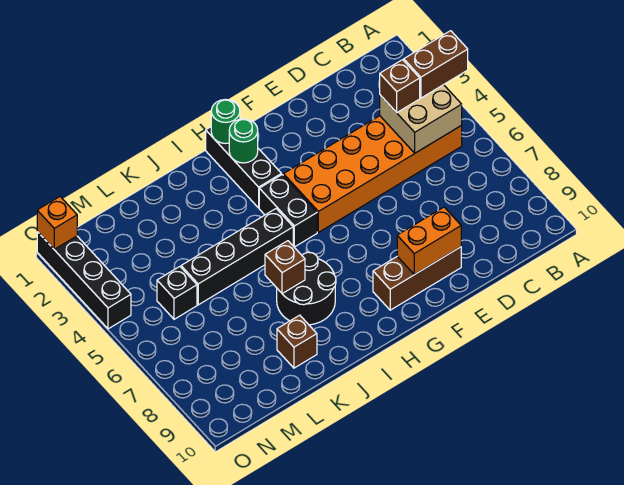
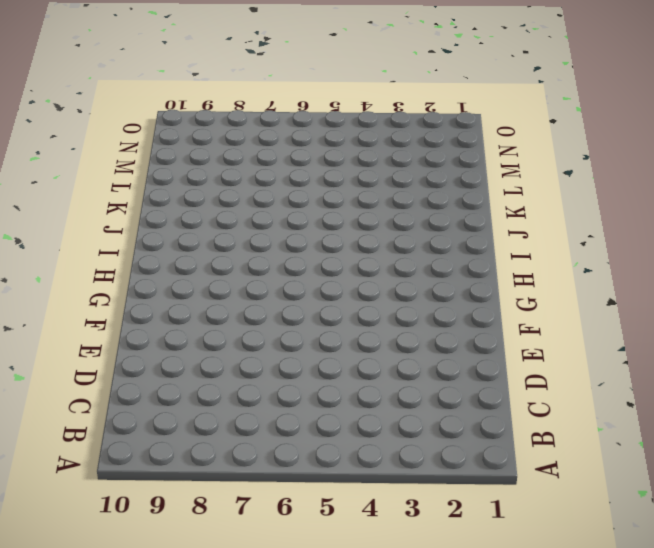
none -> orange 2x6 brick [283,116,462,232]
none -> brown 1x3 brick [373,247,461,310]
none -> black 1x3 brick [206,127,281,208]

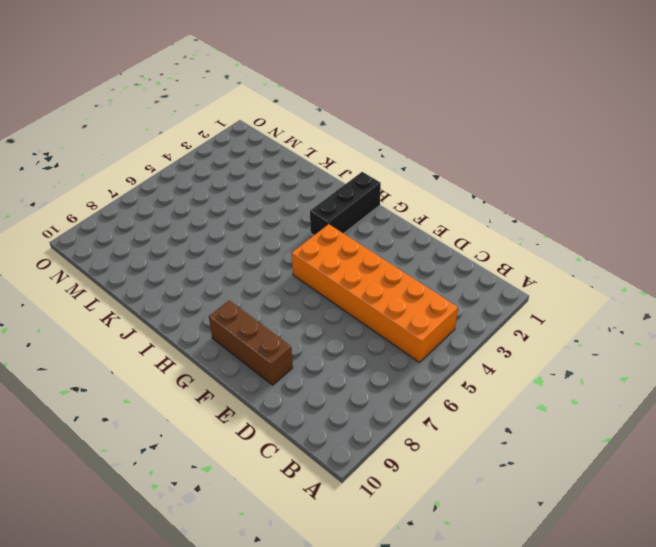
none -> black 1x2 brick [259,175,317,247]
none -> black 1x4 brick [181,209,293,305]
none -> black 2x2 round brick [277,252,336,325]

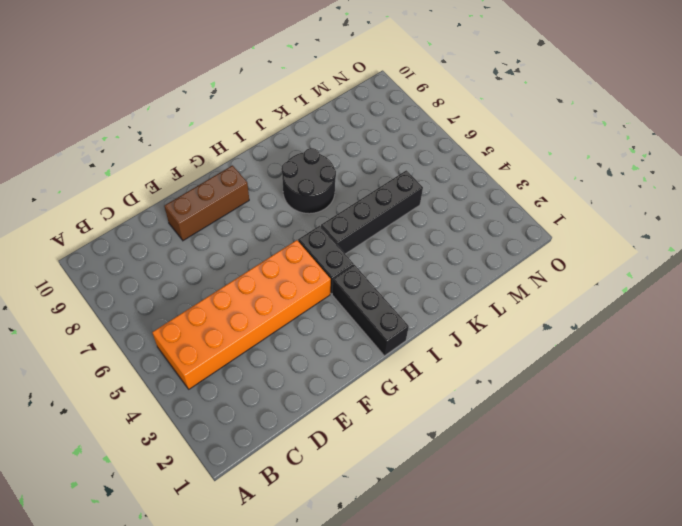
none -> brown 1x1 brick [277,315,317,368]
none -> black 1x1 brick [157,267,197,319]
none -> black 1x4 brick [37,232,131,329]

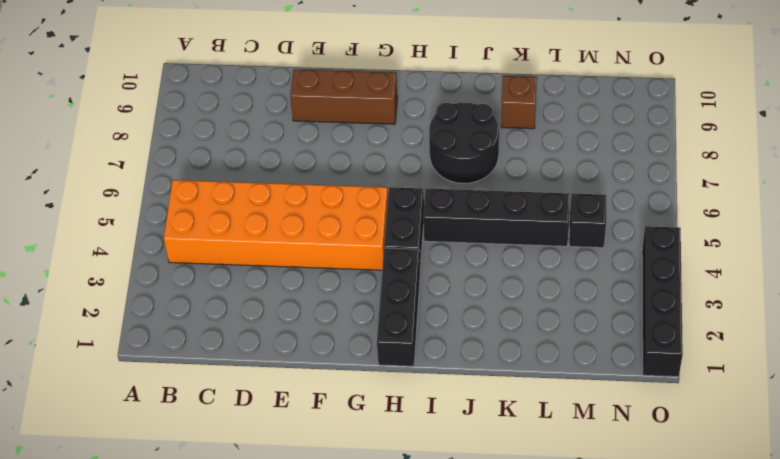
none -> tan 2x2 brick [380,85,462,153]
none -> orange 1x2 brick [397,207,461,275]
none -> green 1x1 round brick [211,99,240,143]

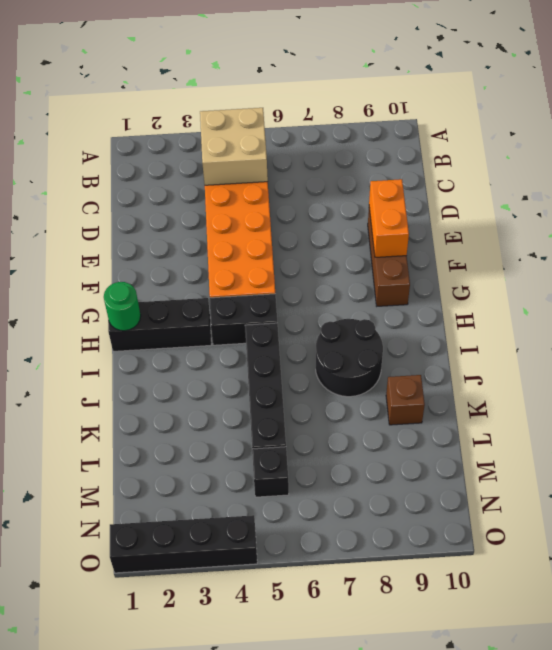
none -> green 1x1 round brick [229,119,258,163]
none -> brown 1x1 brick [265,241,305,294]
none -> orange 1x1 brick [37,197,77,249]

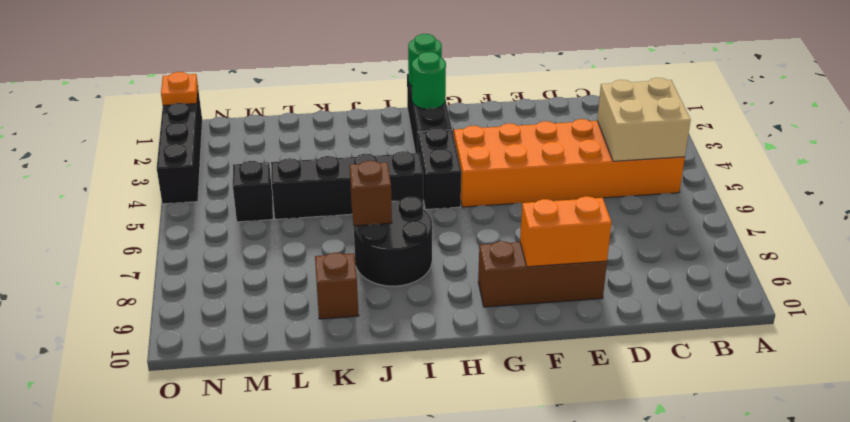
orange 1x1 plate [161,72,198,105] -> orange 1x1 brick [37,197,77,249]
none -> brown 1x2 brick [404,31,468,98]
none -> brown 1x1 brick [380,60,420,112]

